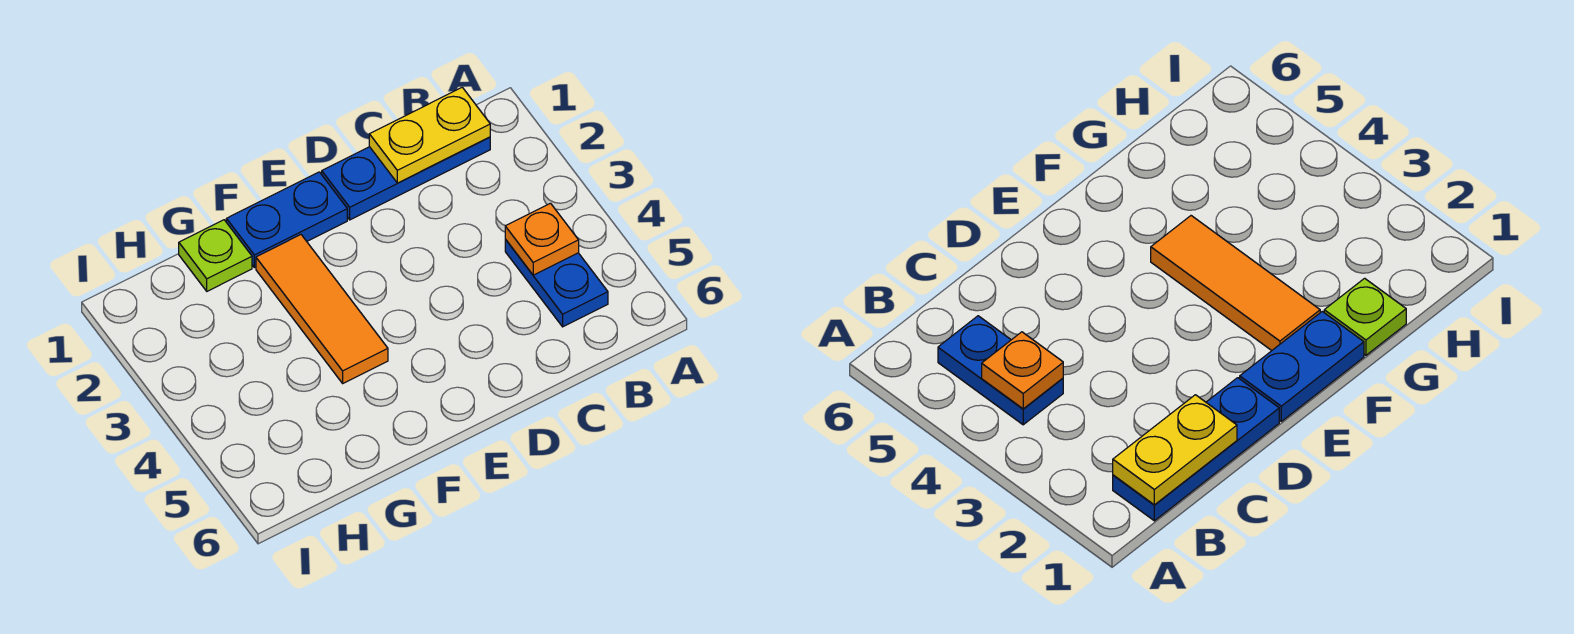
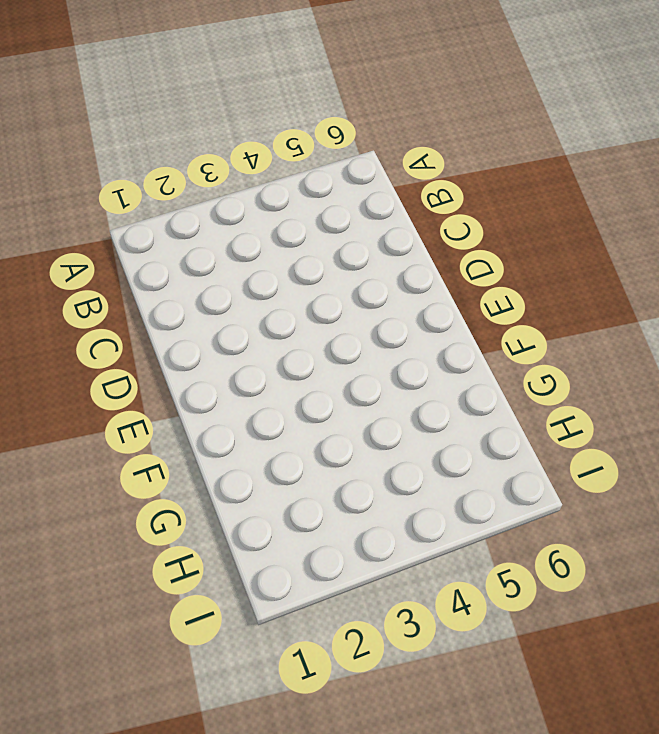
none -> blue 1x3 plate [322,137,490,220]
none -> blue 1x2 plate [505,239,608,327]

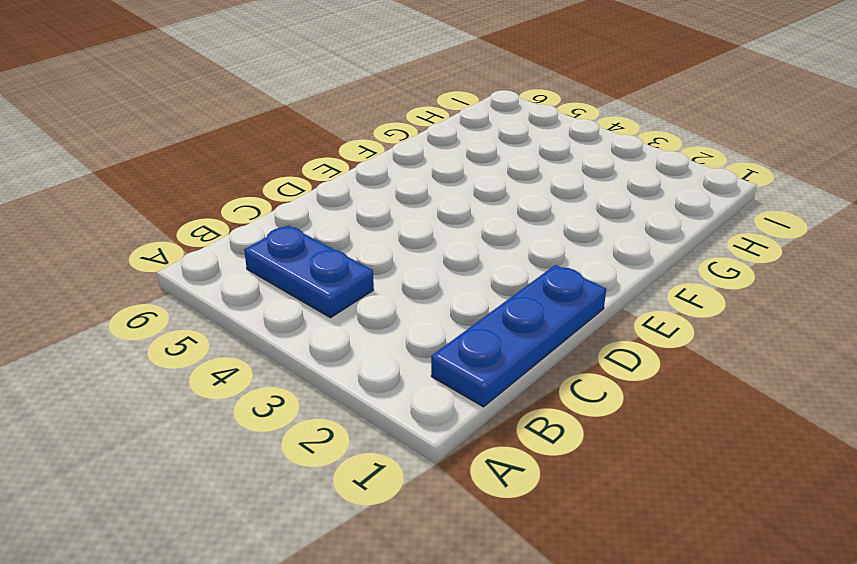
none -> blue 1x2 plate [226,172,347,268]
none -> orange 1x3 tile [256,235,388,383]

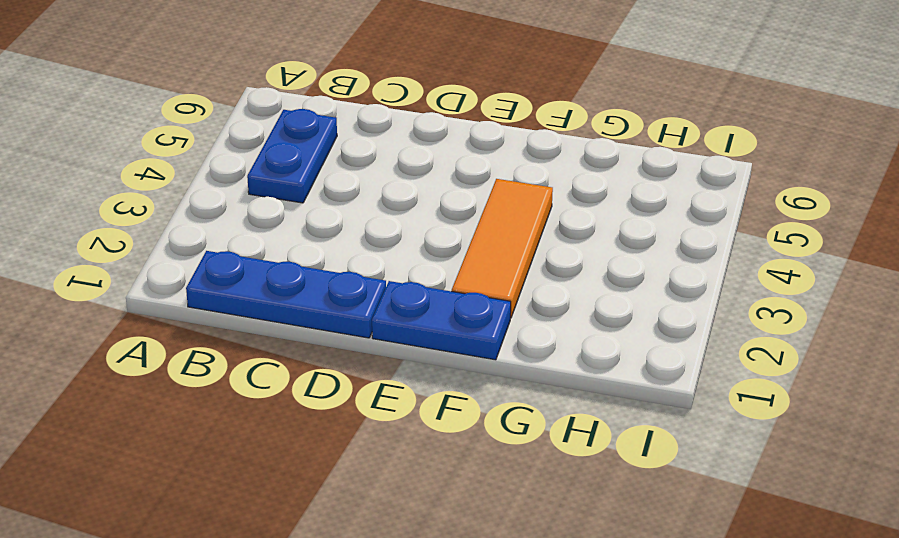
none -> lime 1x1 plate [179,220,252,291]
none -> yellow 1x2 plate [369,87,490,183]

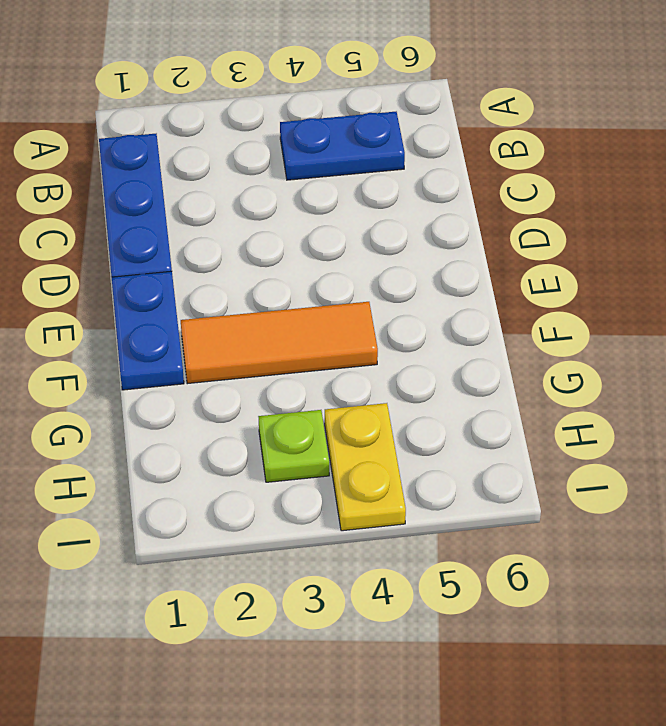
lime 1x1 plate [258,410,329,482] -> lime 1x1 plate moved to [179,220,252,291]
yellow 1x2 plate [325,403,406,531] -> yellow 1x2 plate moved to [369,87,490,183]
none -> orange 1x1 plate [505,203,579,275]

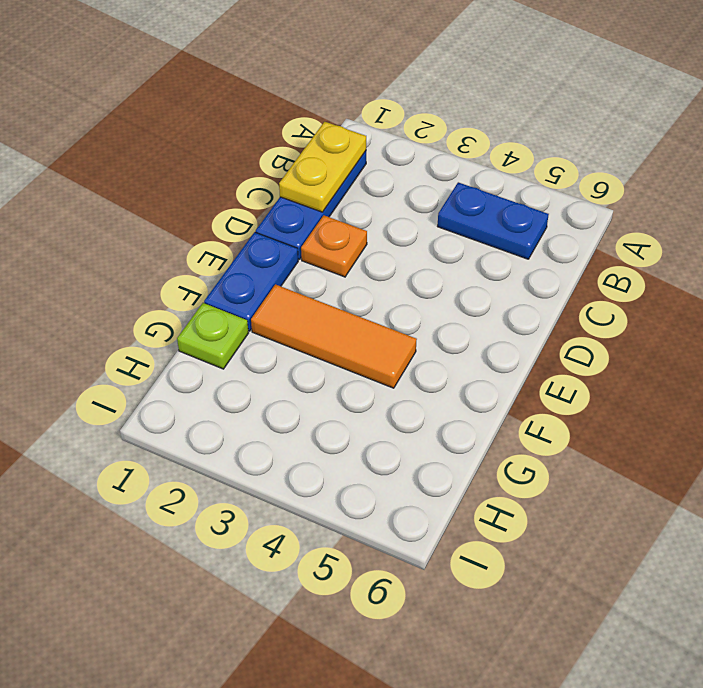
orange 1x1 plate [301,215,367,277] -> orange 1x1 plate moved to [505,203,579,275]

